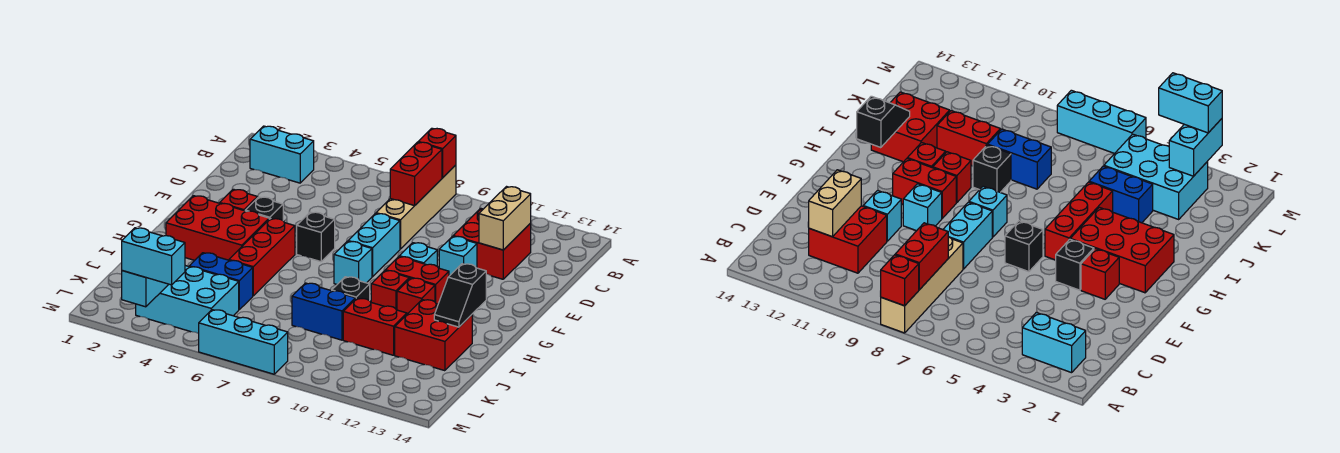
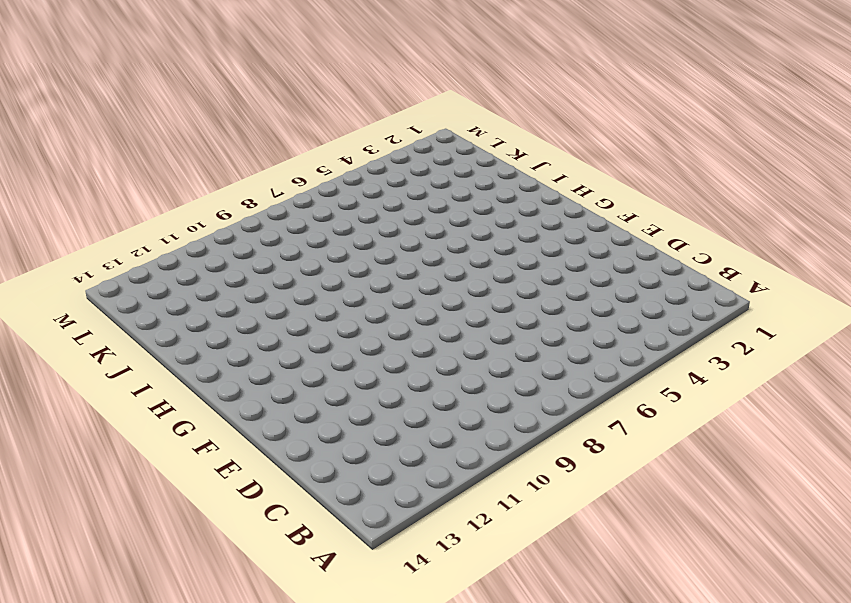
none -> tan 1x4 brick [376,165,456,249]
none -> cyan 1x2 brick [250,126,314,183]
none -> red 2x2 brick [454,208,531,279]

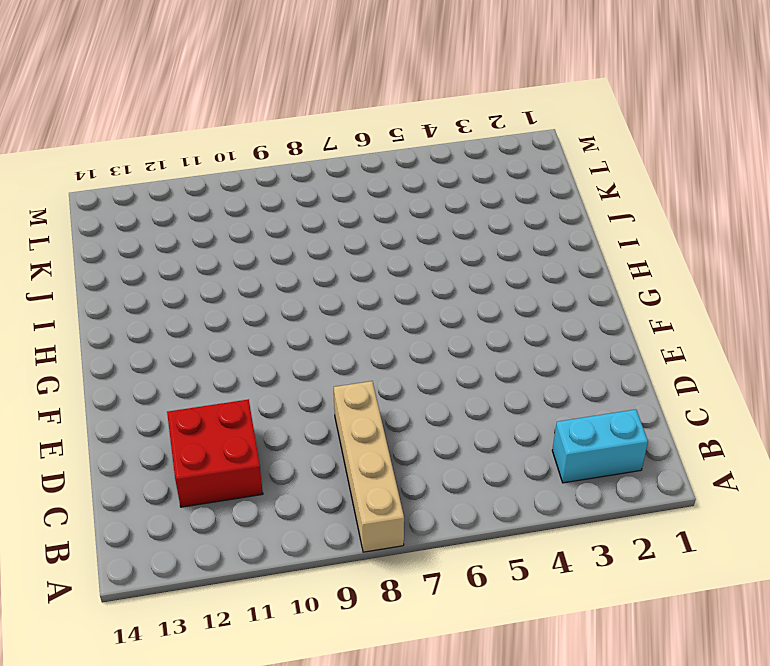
none -> cyan 1x2 brick [348,213,400,277]
none -> cyan 1x1 brick [439,236,477,276]
none -> red 1x1 brick [220,189,258,211]

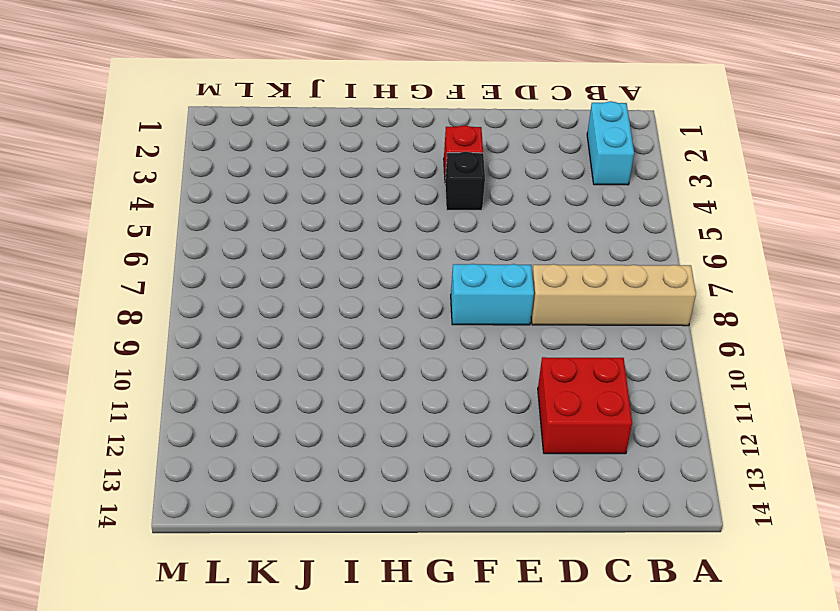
none -> cyan 1x1 brick [439,236,477,276]
none -> black 1x1 brick [297,212,335,262]
none -> cyan 1x1 brick [399,243,437,266]

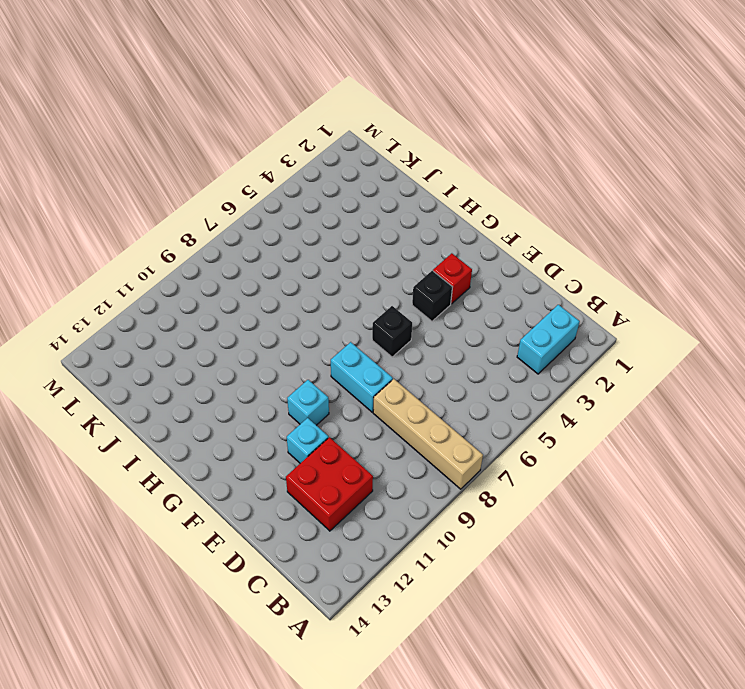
none -> red 2x3 brick [166,196,269,260]
none -> red 1x3 brick [229,219,295,296]
none -> cyan 1x1 brick [334,241,372,284]

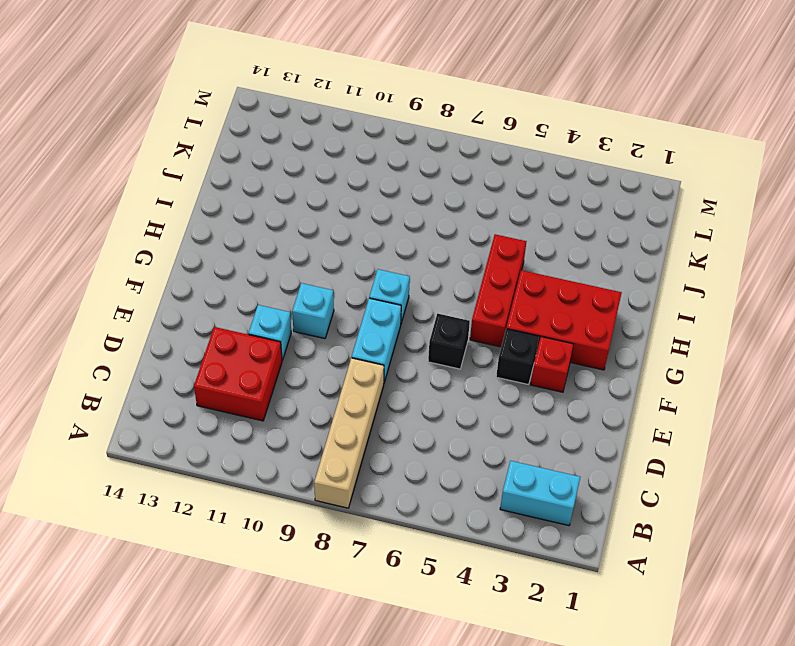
none -> red 1x2 brick [385,257,449,304]
none -> red 1x1 brick [371,271,409,310]
none -> red 1x1 brick [397,278,435,314]

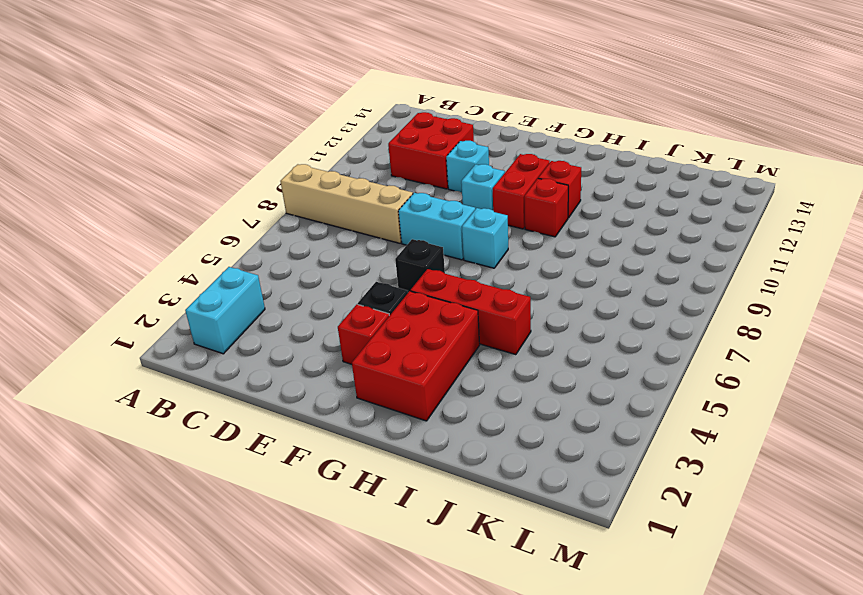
none -> black 1x1 brick [332,277,370,300]
none -> red 2x2 brick [395,300,472,371]
none -> blue 1x2 brick [189,253,253,309]

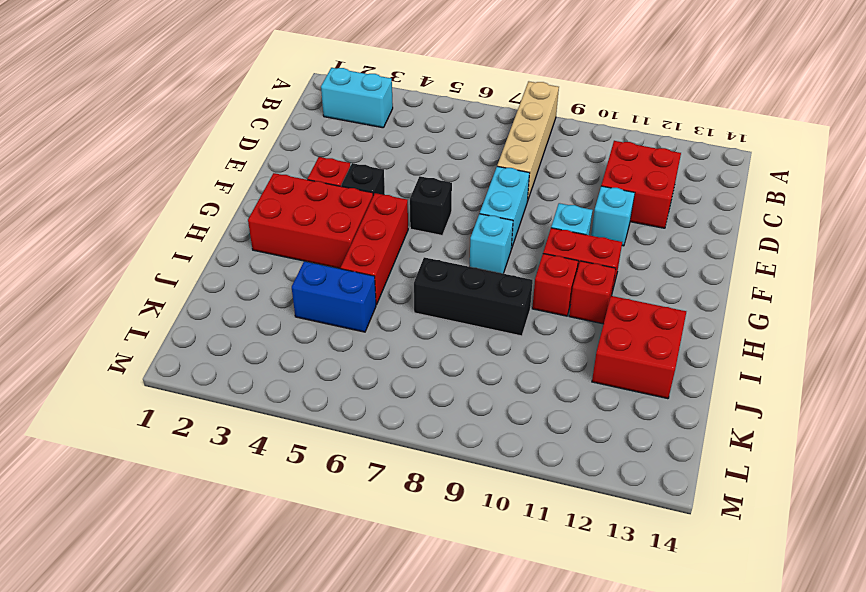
black 1x3 brick [414,257,533,336] -> black 1x1 brick [332,277,370,300]
none -> blue 1x2 brick [292,283,356,340]
none -> red 1x2 brick [343,298,407,355]
none -> cyan 2x3 brick [136,266,239,334]

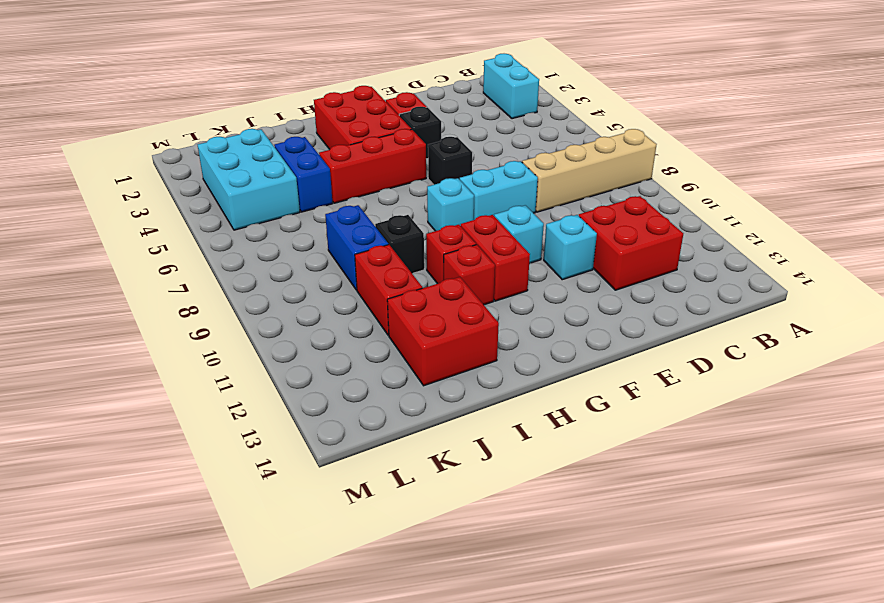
none -> cyan 1x3 brick [199,310,288,374]
none -> red 1x1 brick [419,128,456,178]
none -> red 1x2 brick [390,142,442,206]

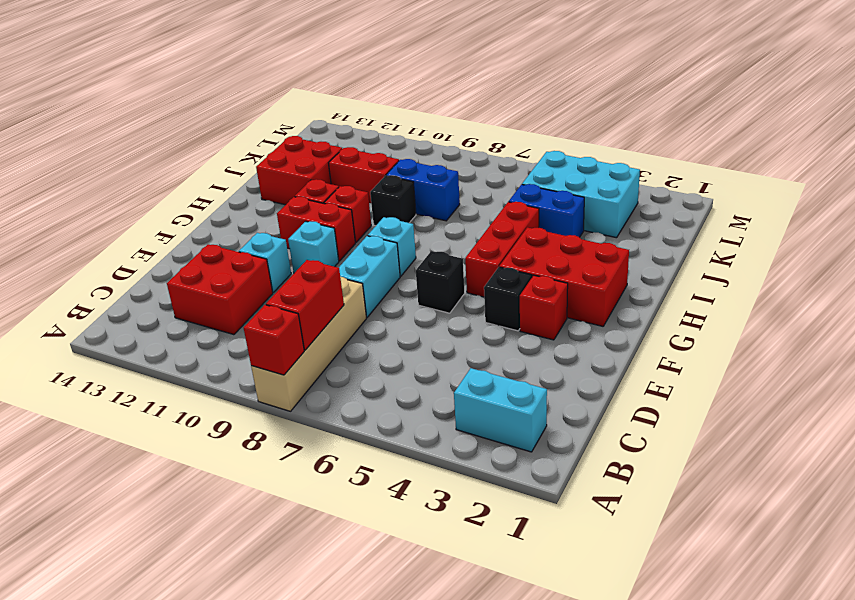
none -> cyan 1x3 brick [199,310,288,374]
none -> tan 1x2 brick [479,187,531,250]
none -> black 1x2 slope [434,264,486,327]

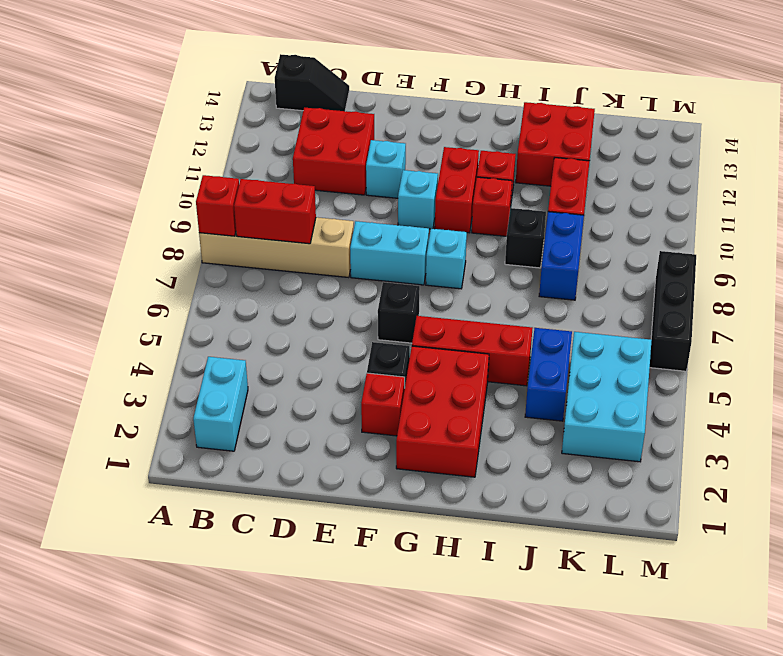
black 1x2 slope [275,54,349,111] -> black 1x2 slope moved to [434,264,486,327]
black 1x3 brick [650,251,696,371] -> cyan 1x3 brick [199,310,288,374]
none -> tan 1x2 brick [479,187,531,250]
none -> cyan 1x2 brick [122,271,169,307]
none -> cyan 1x2 brick [122,228,185,285]

